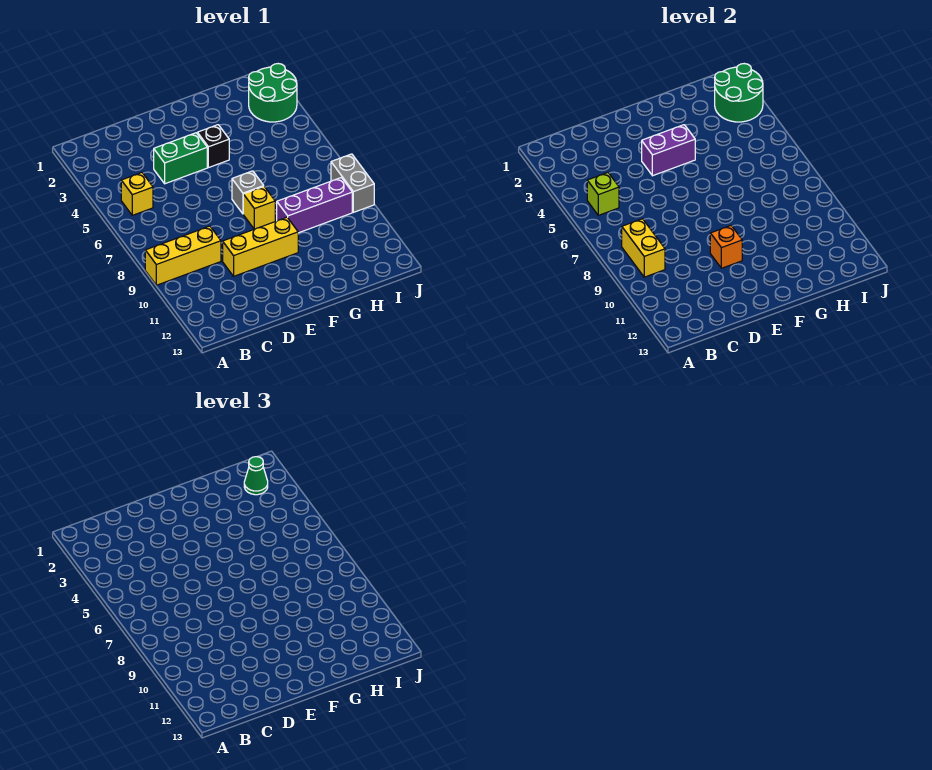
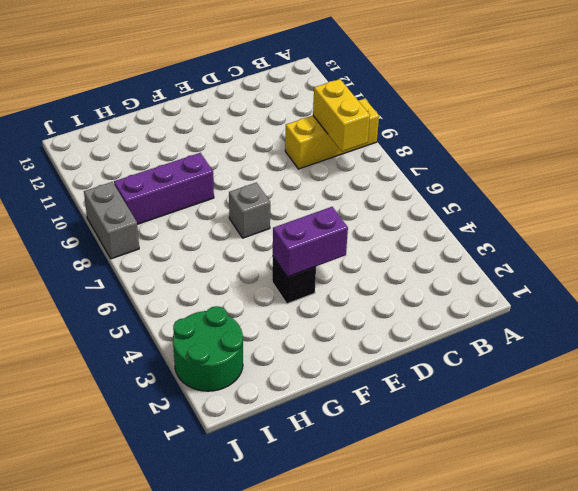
none -> yellow 1x1 brick [121,173,153,215]
none -> green 1x2 brick [154,133,207,184]
none -> yellow 1x3 brick [223,217,298,276]

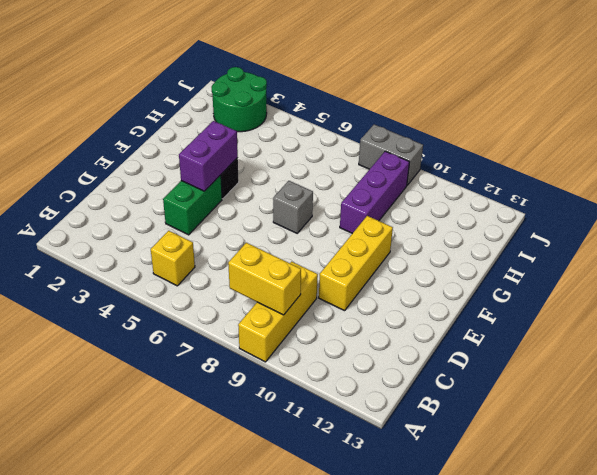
none -> yellow 1x1 brick [243,187,275,229]
none -> lime 1x1 brick [587,173,619,215]
none -> orange 1x1 brick [710,226,742,268]

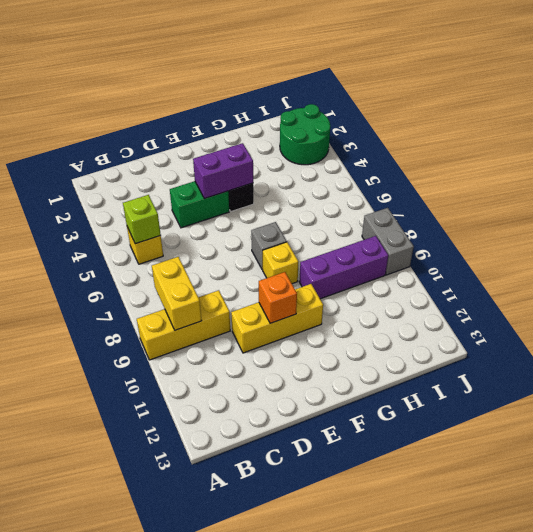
none -> green 2x2 round brick [715,64,763,122]
none -> green 1x1 cone [244,457,268,495]

